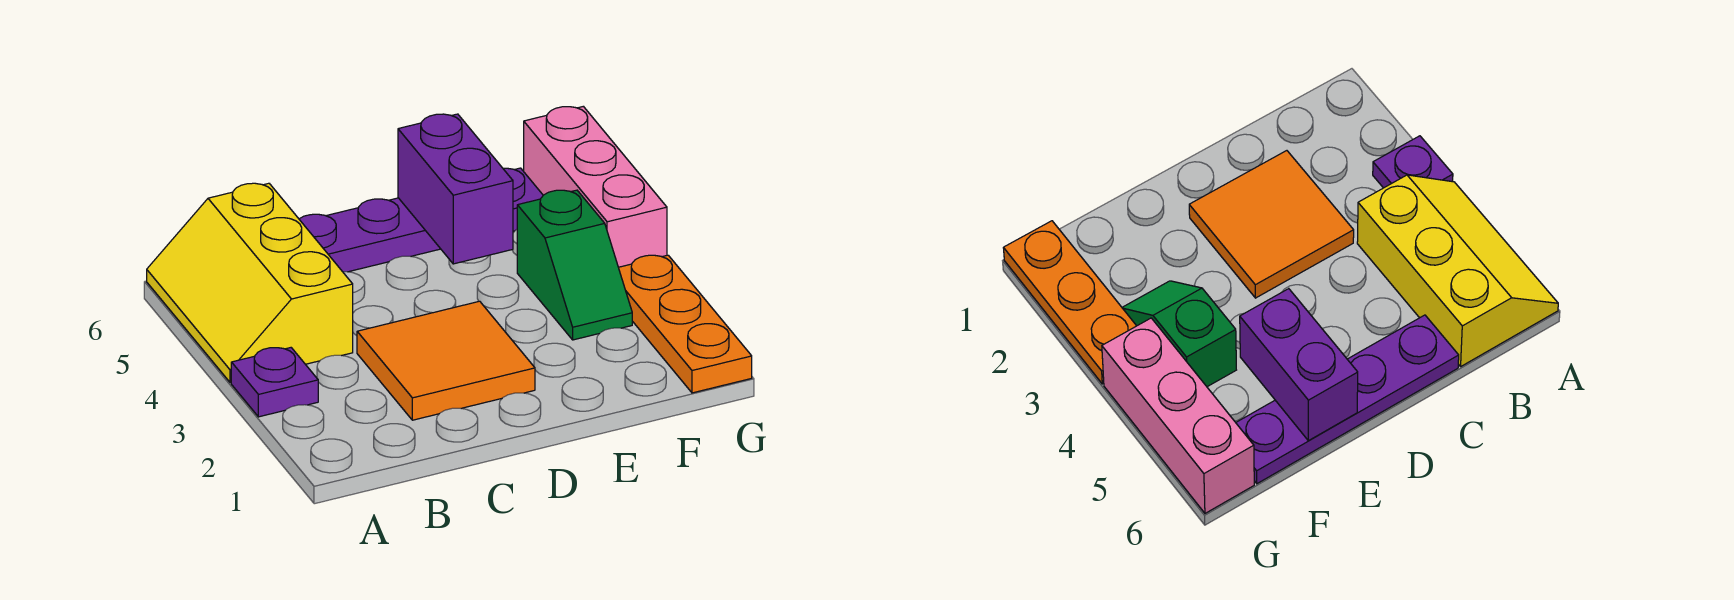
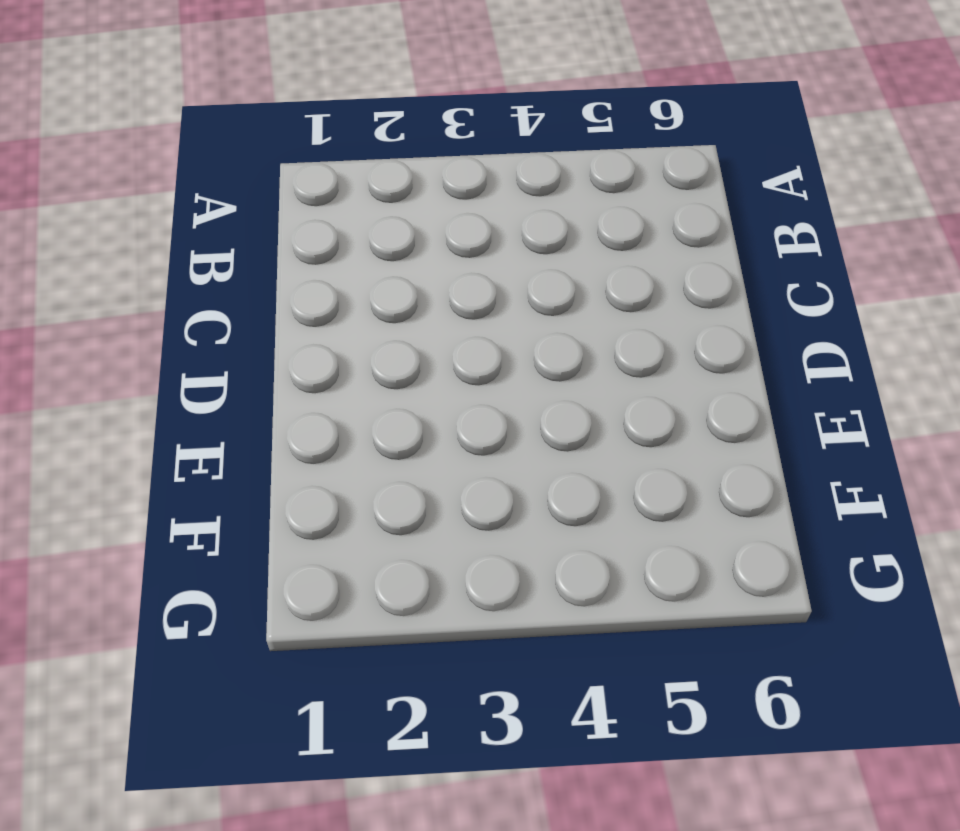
none -> purple 1x1 plate [231,348,318,417]
none -> yellow 2x3 slope [147,183,353,383]

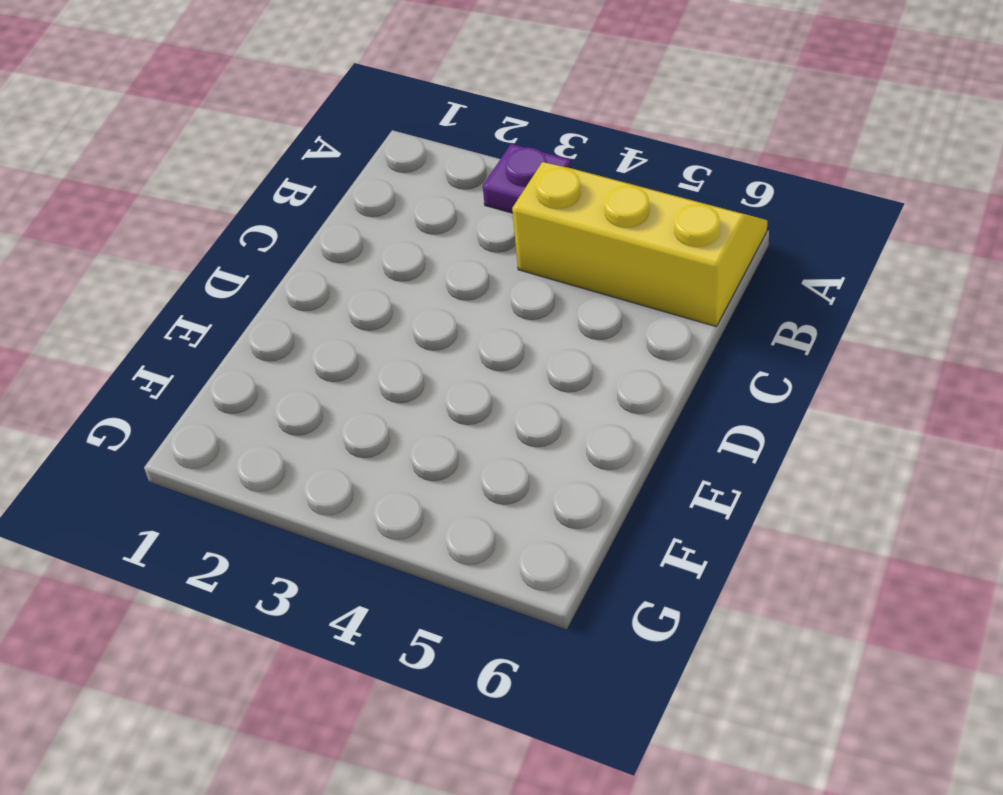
none -> orange 2x2 tile [357,301,535,420]
none -> purple 1x4 plate [299,168,543,272]

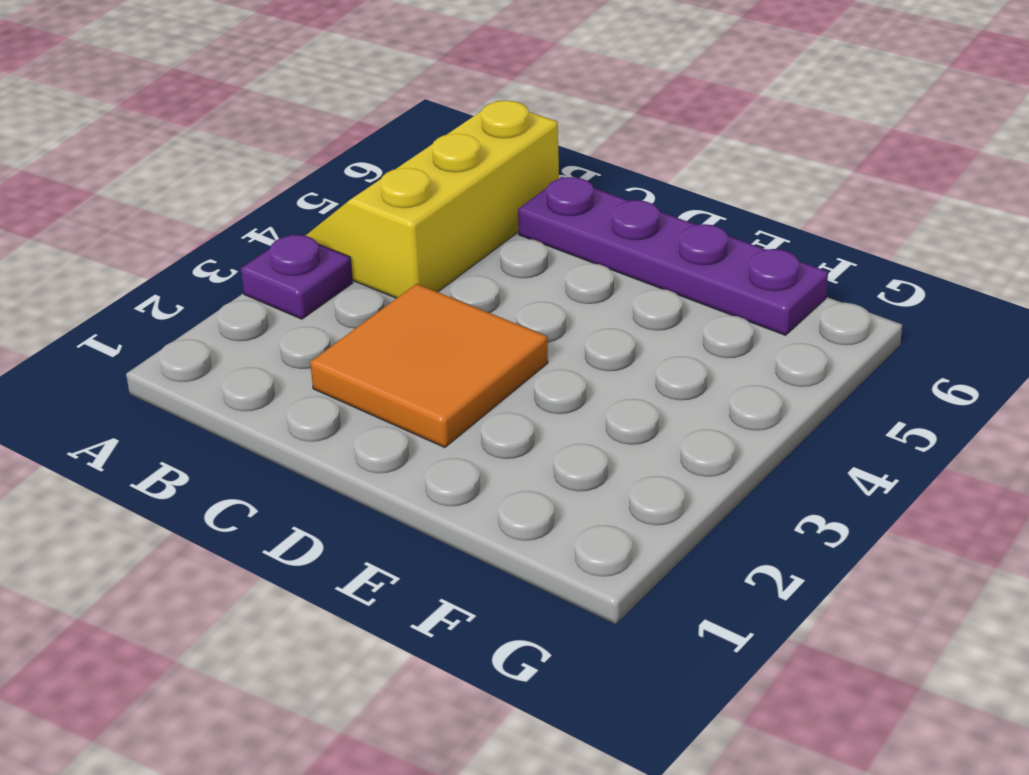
none -> green 1x2 slope [517,190,632,340]
none -> orange 1x3 plate [619,255,752,393]

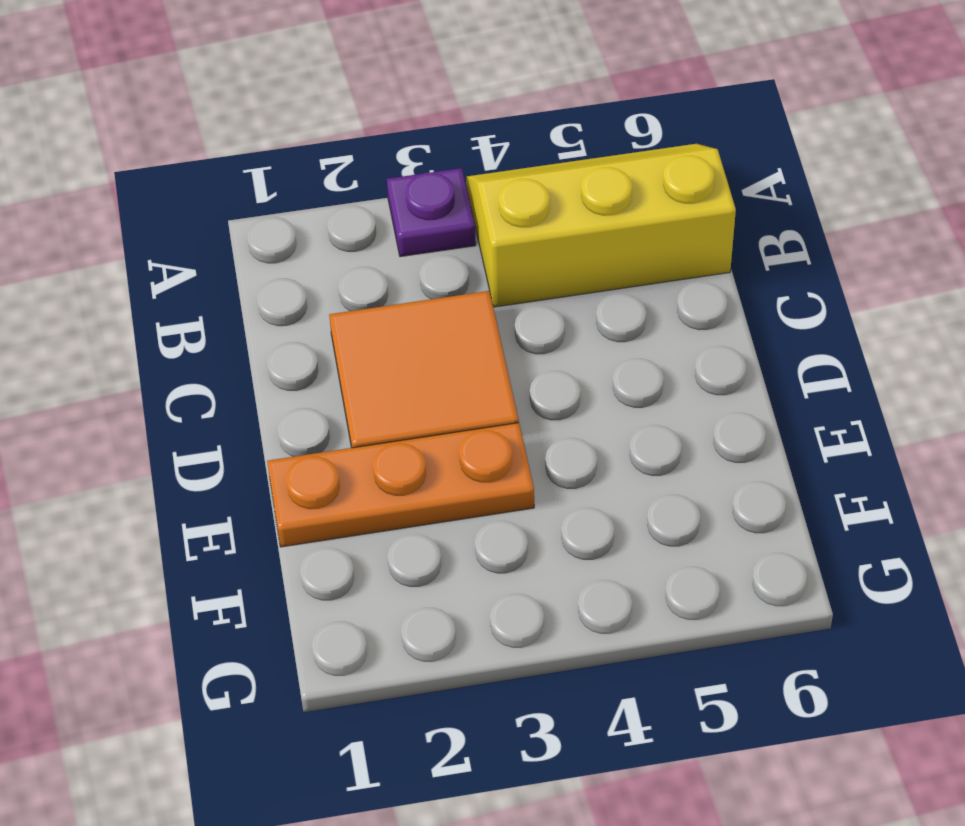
orange 1x3 plate [267,423,534,547] -> orange 1x3 plate moved to [619,255,752,393]
none -> purple 1x4 plate [299,168,543,272]
none -> green 1x2 slope [517,190,632,340]

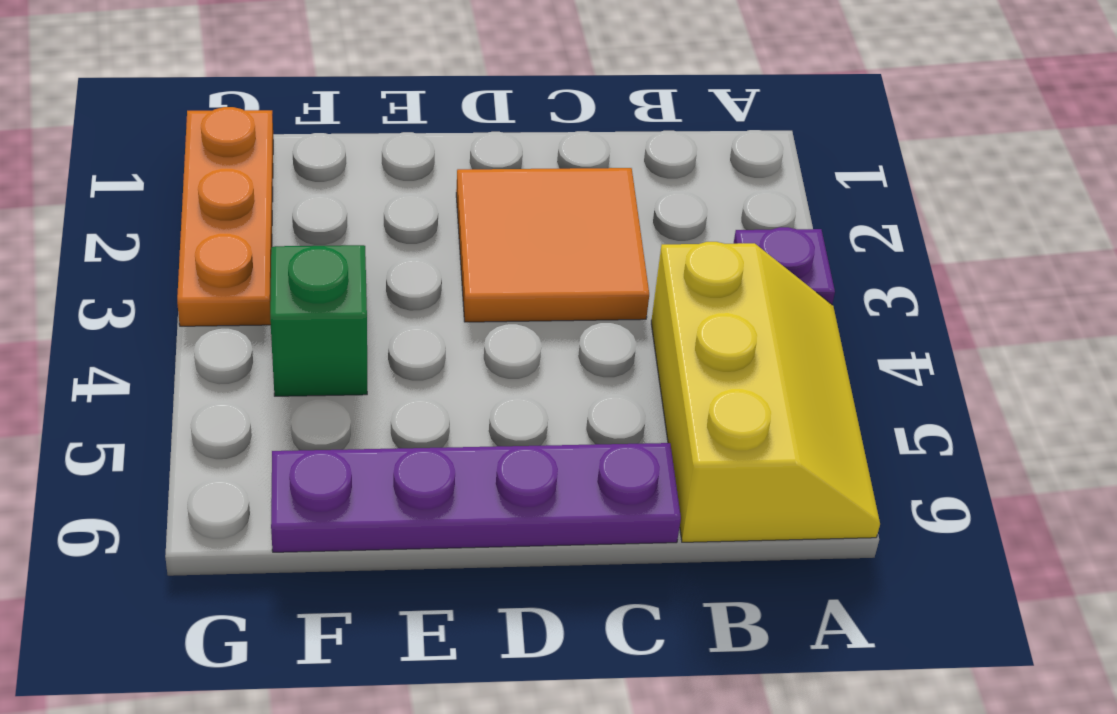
none -> pink 1x3 brick [524,106,667,267]
none -> purple 1x2 brick [398,114,513,264]

